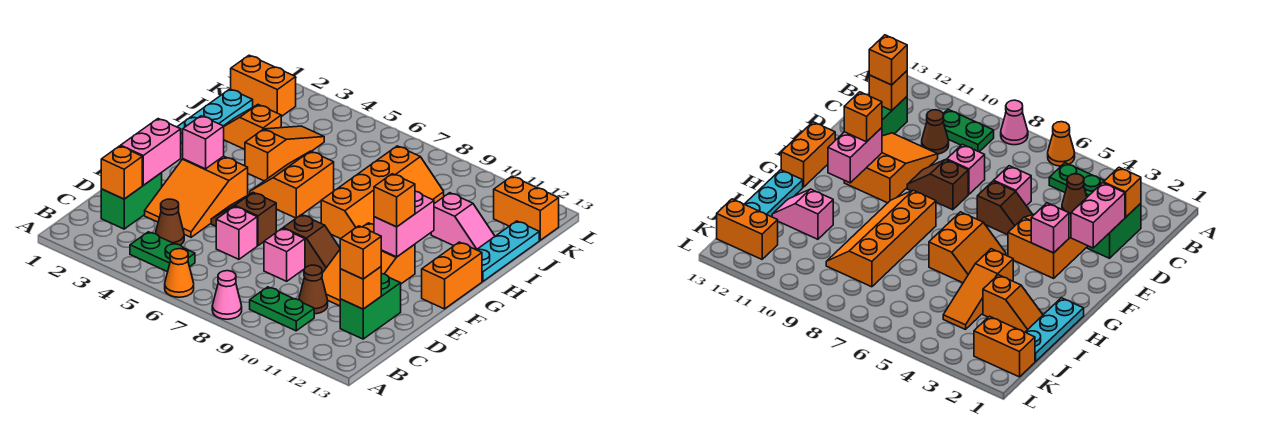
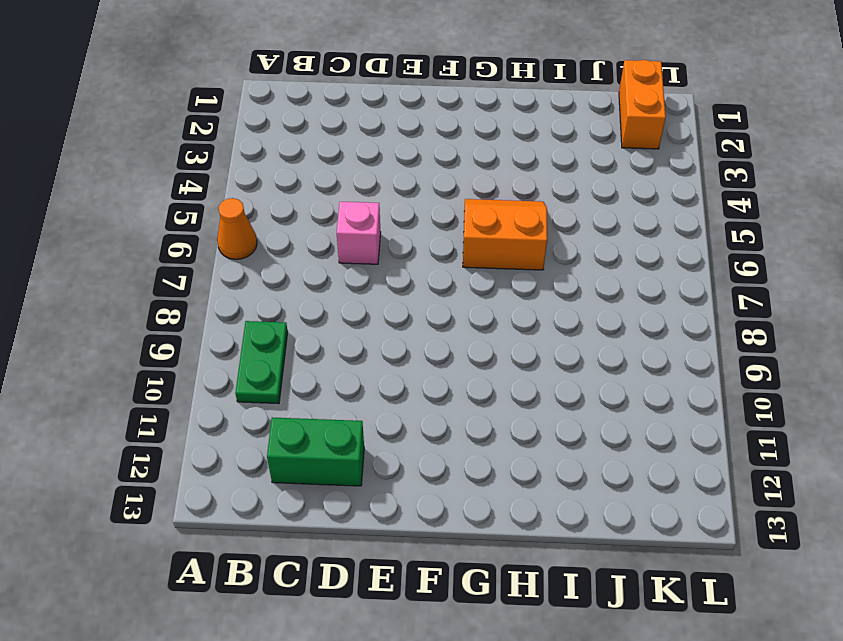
none -> pink 1x1 cone [212,271,242,319]
none -> green 1x2 plate [130,232,195,272]
none -> green 1x2 brick [101,173,162,229]
none -> brown 1x1 cone [155,199,184,245]

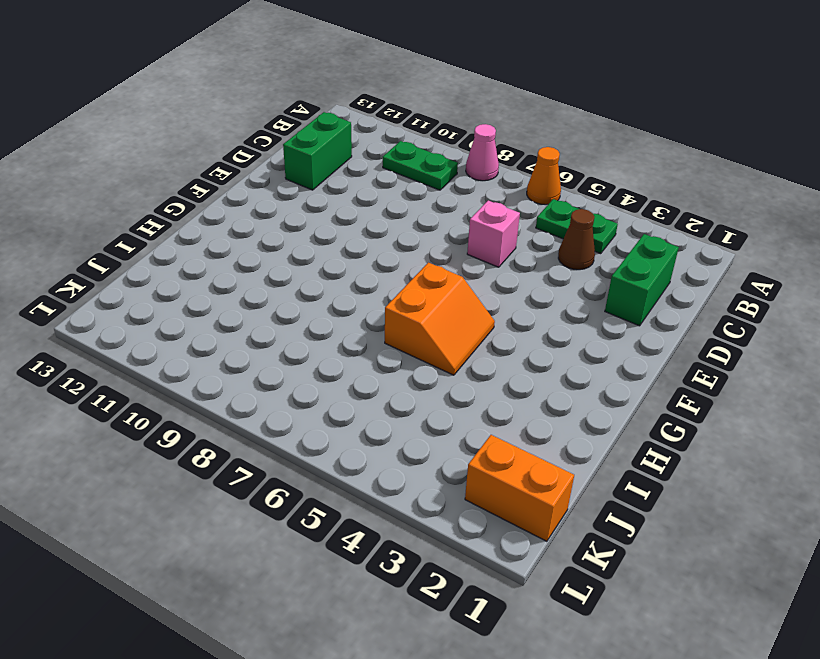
none -> brown 1x1 cone [299,265,328,314]
none -> orange 2x3 slope [145,156,248,237]
none -> pink 1x1 brick [264,228,305,281]
none -> orange 2x3 slope [322,223,415,306]

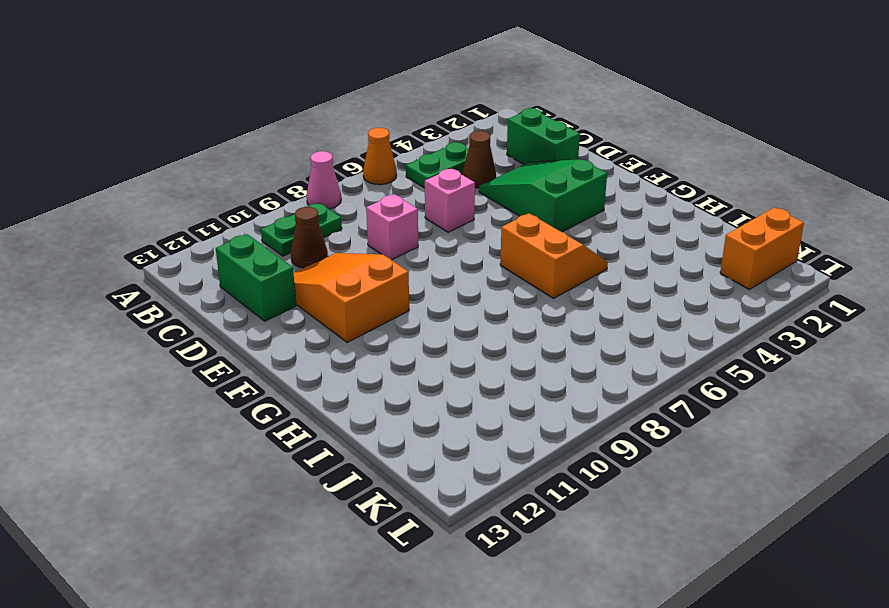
green 2x3 slope [479,159,607,232] -> orange 2x3 slope [145,156,248,237]
none -> brown 1x2 slope [211,192,276,246]
none -> brown 1x2 slope [283,215,340,273]
none -> orange 1x2 brick [422,242,482,309]
none -> orange 2x4 slope [321,146,444,239]

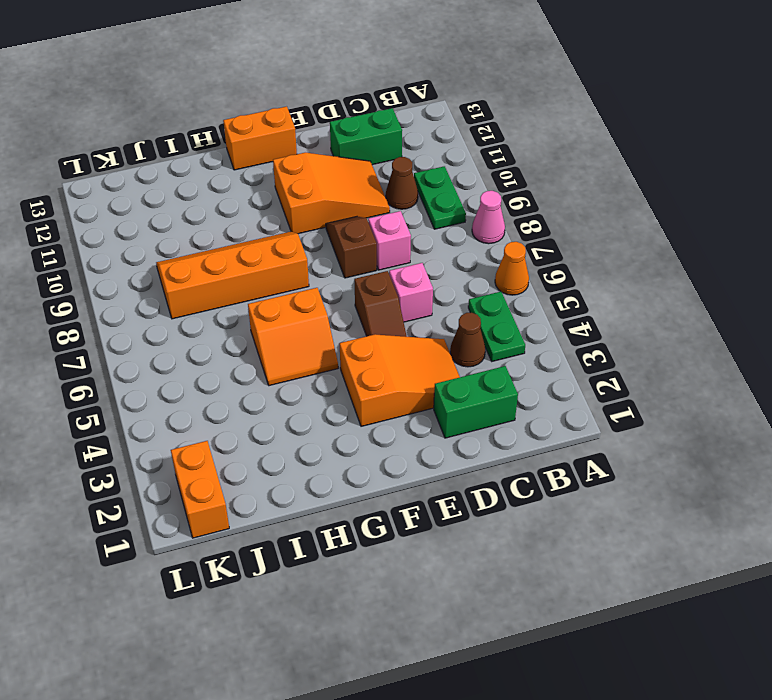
none -> cyan 1x3 plate [177,89,253,143]
none -> orange 1x3 slope [245,126,324,181]
none -> cyan 1x3 plate [477,221,539,282]
none -> orange 1x2 slope [224,105,281,149]

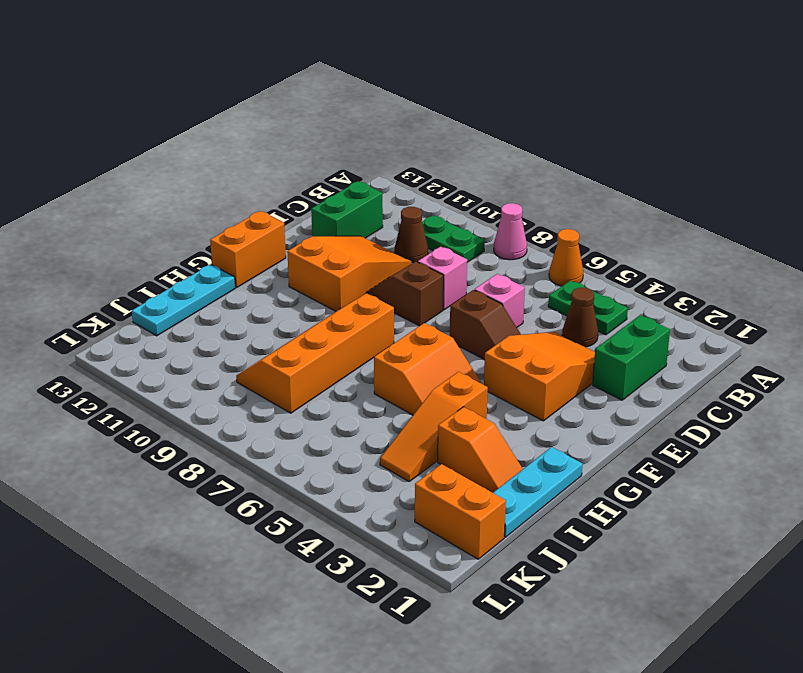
none -> pink 1x2 slope [431,193,495,250]
none -> orange 1x2 brick [494,176,559,240]
none -> orange 1x1 brick [101,146,142,199]
none -> orange 1x1 brick [340,267,381,309]

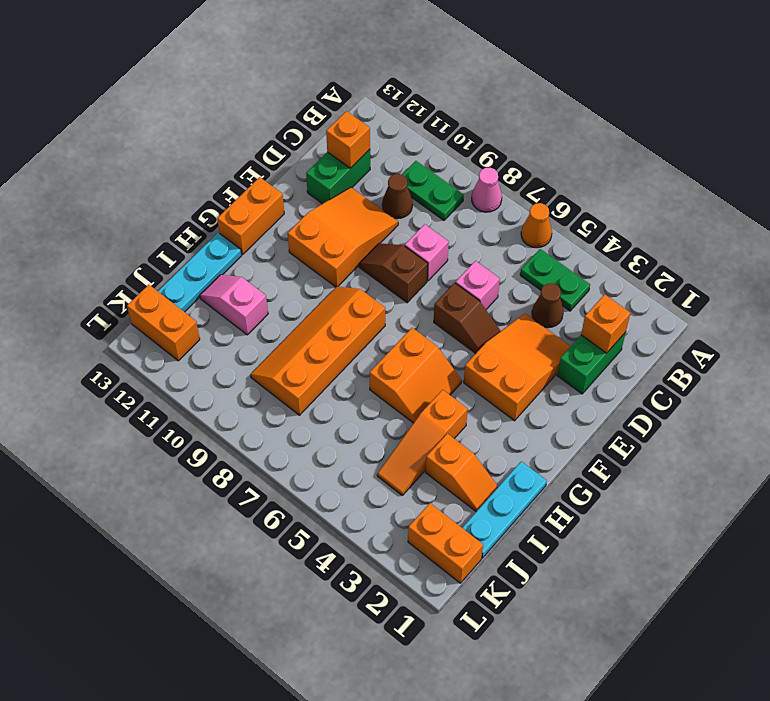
none -> pink 1x2 brick [121,119,181,185]
none -> pink 1x1 brick [183,116,224,169]
none -> pink 1x2 brick [374,191,434,257]
none -> orange 1x1 brick [340,226,381,279]

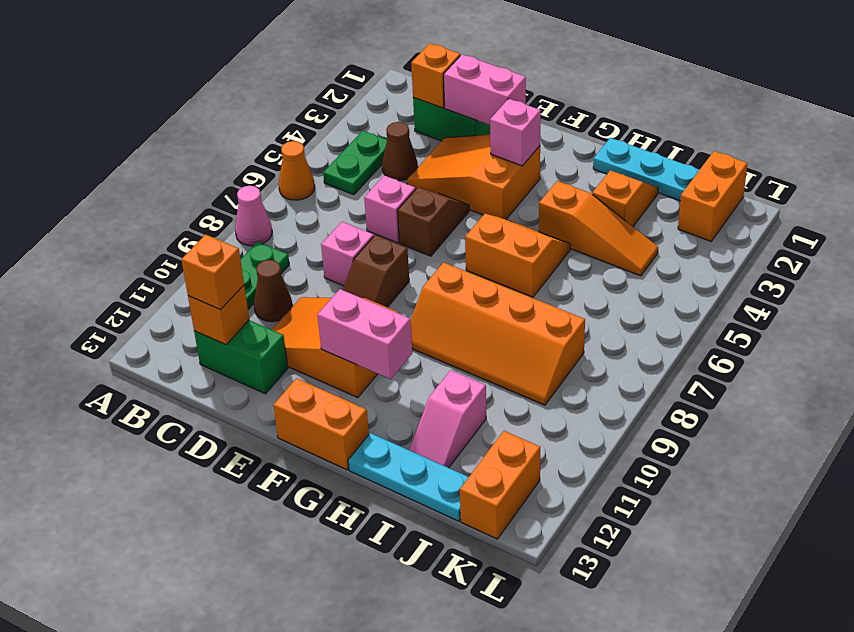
none -> orange 1x1 brick [374,174,415,227]

